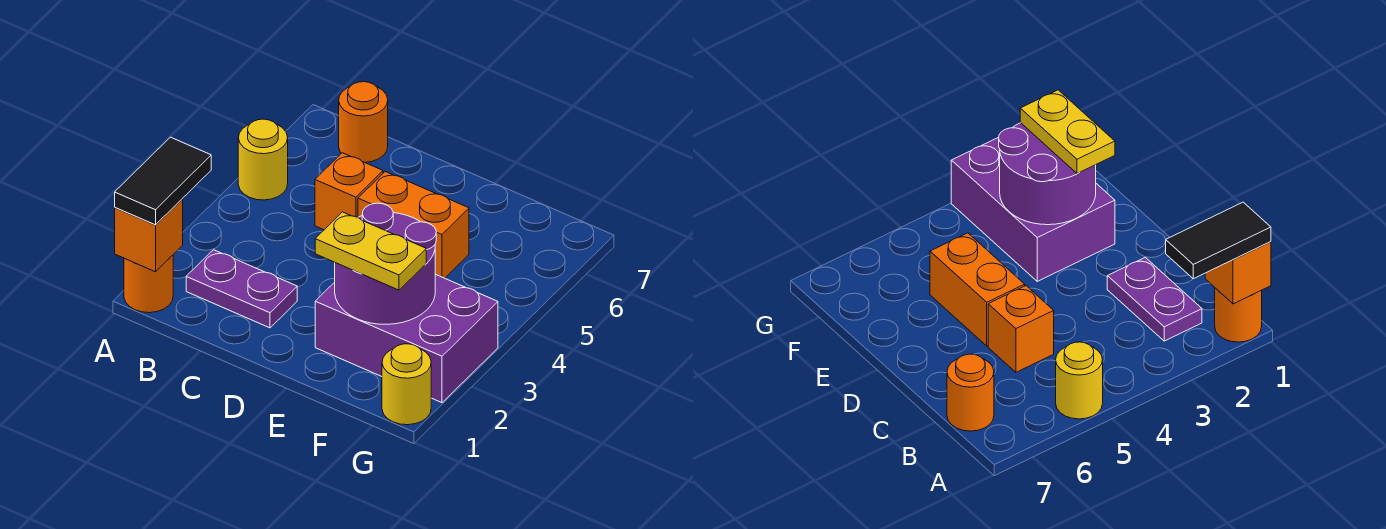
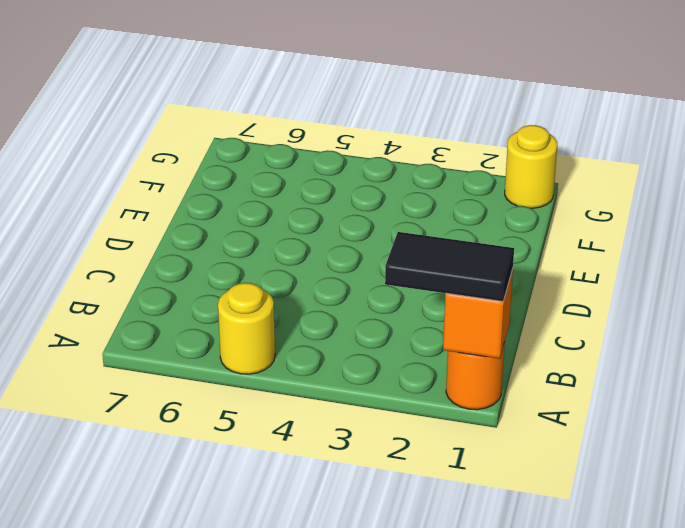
none -> purple 1x2 plate [186,250,297,328]
none -> orange 1x1 round brick [339,82,388,162]
none -> orange 1x1 brick [315,153,383,230]

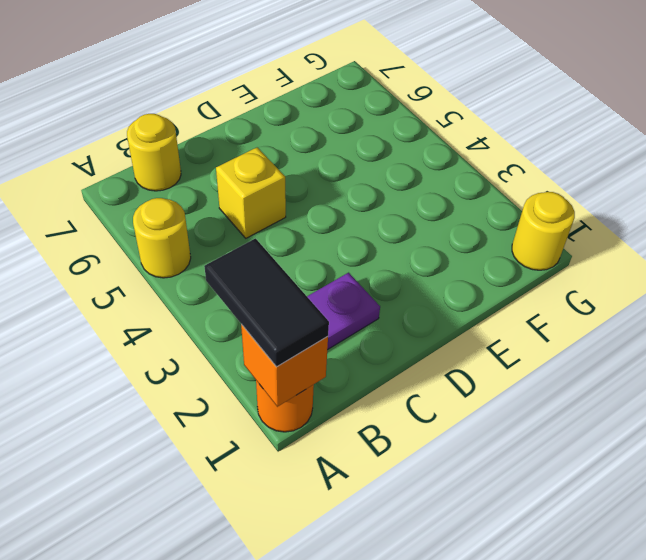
yellow 1x1 round brick [127,114,181,191] -> orange 1x1 round brick [339,82,388,162]
yellow 1x1 brick [216,147,286,238] -> orange 1x1 brick [315,153,383,230]
none -> orange 1x2 brick [358,172,469,278]
none -> purple 2x3 brick [315,274,498,403]
none -> purple 2x2 round brick [335,203,436,324]

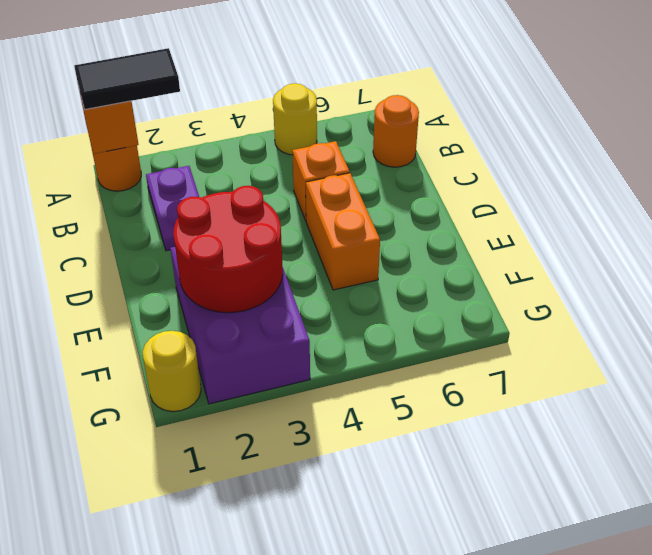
red 2x2 round brick [173,186,283,313] -> purple 2x2 round brick [335,203,436,324]
none -> yellow 1x2 plate [315,212,426,290]

